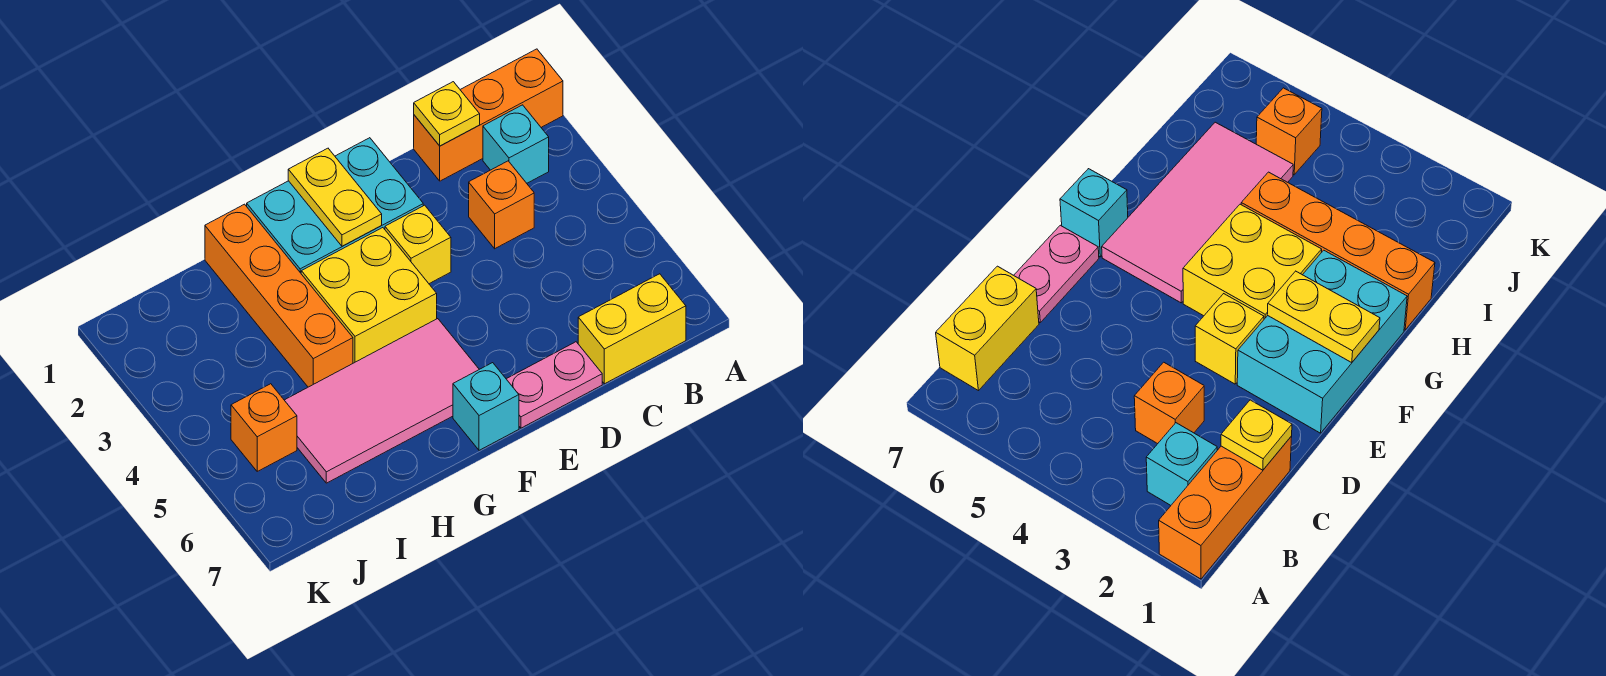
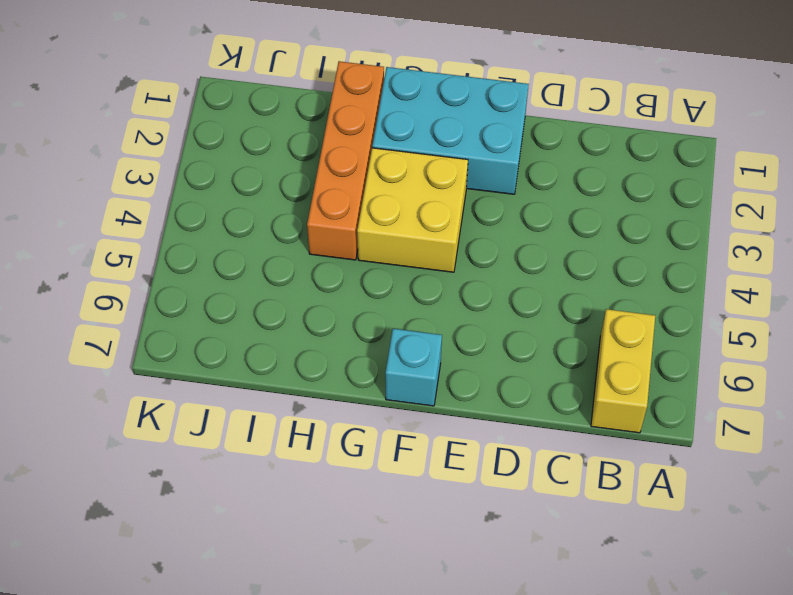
yellow 1x2 brick [591,309,655,433] -> yellow 1x2 brick turned to [578,274,686,384]
none -> orange 1x3 brick [414,49,563,181]
none -> cyan 1x1 brick [483,105,549,183]
none -> orange 1x1 brick [469,161,534,249]

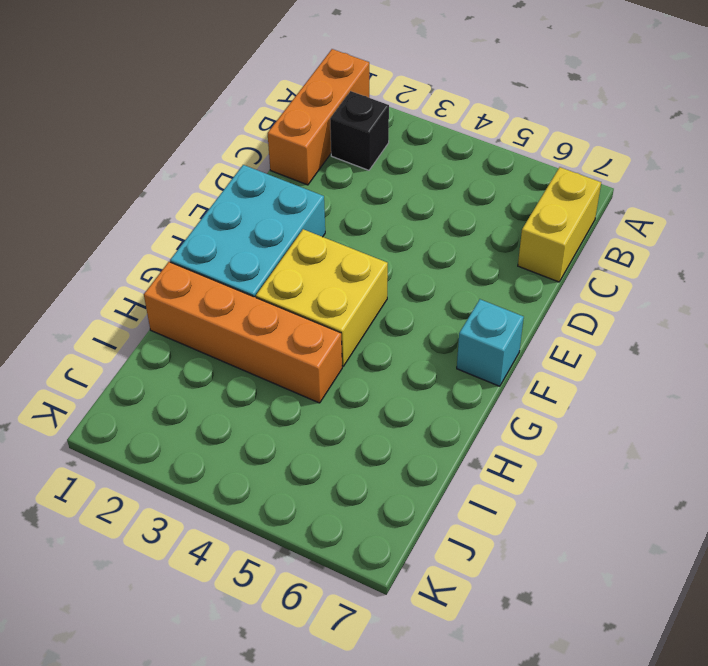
black 1x1 brick [330,91,389,170] -> cyan 1x1 brick [483,105,549,183]
none -> orange 1x1 brick [469,161,534,249]
none -> pink 1x2 plate [507,342,602,428]
none -> yellow 1x1 brick [385,205,451,284]

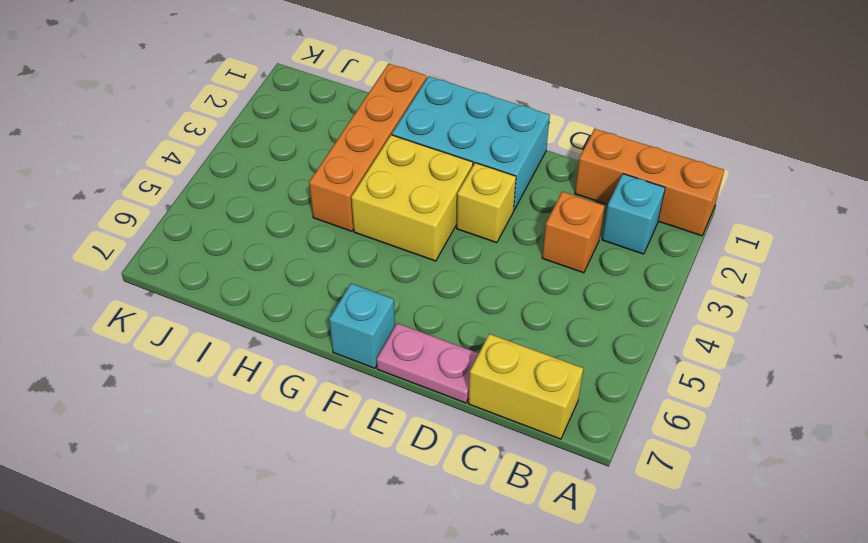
none -> pink 2x4 tile [285,319,479,483]
none -> orange 1x1 brick [231,384,297,471]
none -> yellow 1x1 plate [414,82,480,146]

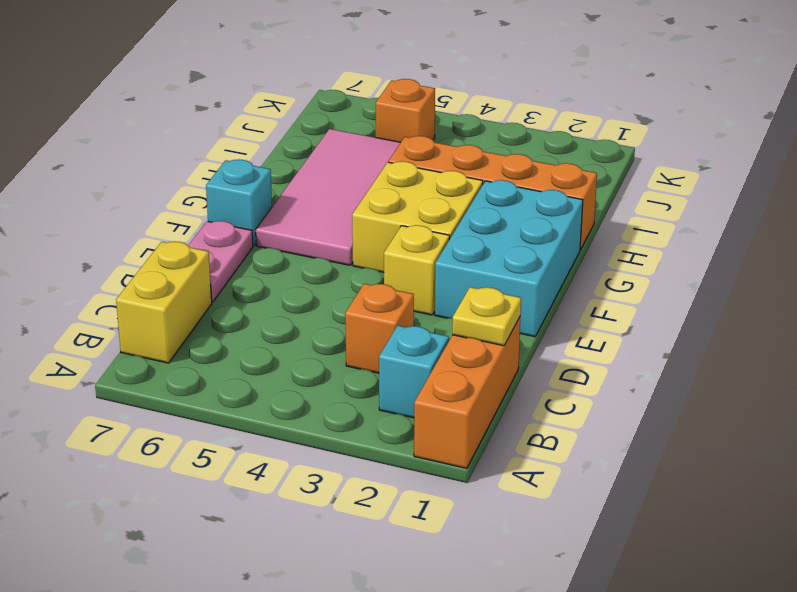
none -> yellow 1x2 plate [288,148,382,246]

